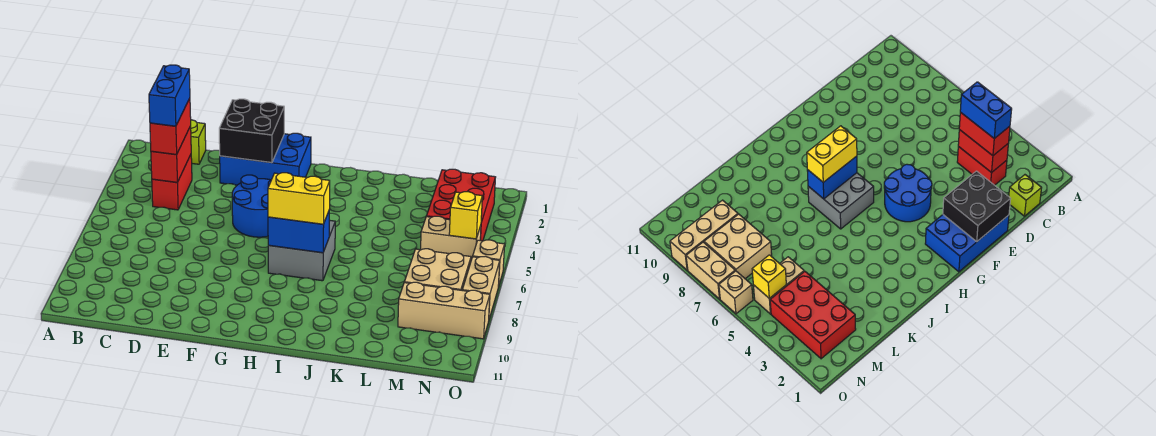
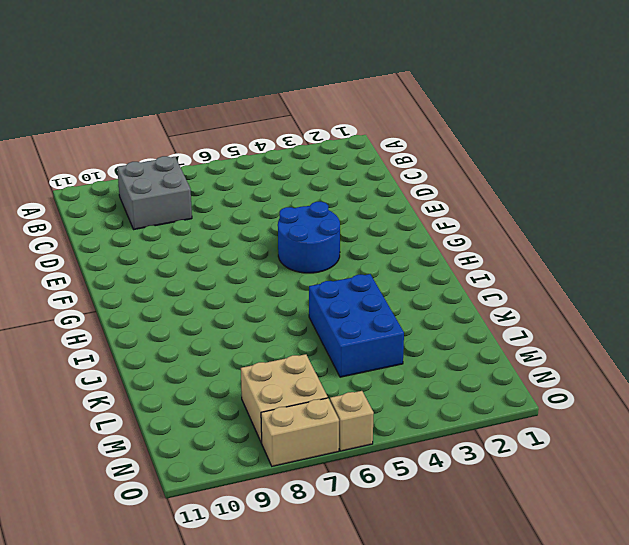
grey 2x2 brick [117,156,192,229] -> grey 2x2 brick moved to [268,220,335,281]
blue 2x3 brick [309,274,404,377] -> blue 2x3 brick moved to [220,133,311,185]
none -> lime 1x1 brick [191,120,206,164]
none -> red 1x2 brick [152,155,192,210]
none -> red 2x3 brick [426,169,495,241]

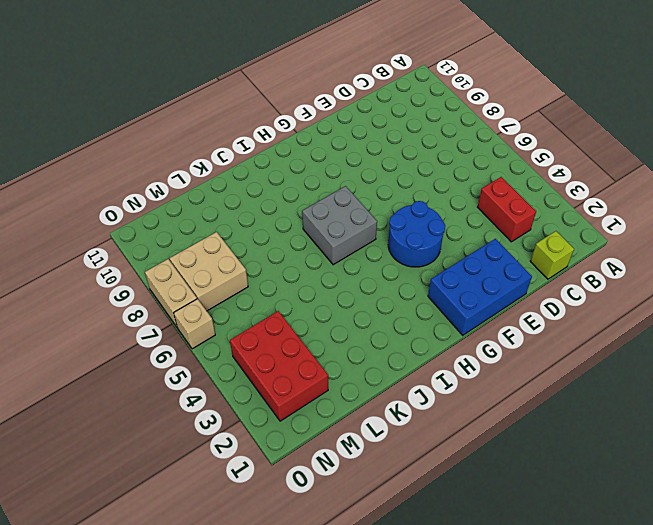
none -> tan 1x2 brick [421,216,481,260]
none -> tan 1x3 brick [398,282,490,339]
none -> red 1x2 brick [151,126,191,182]

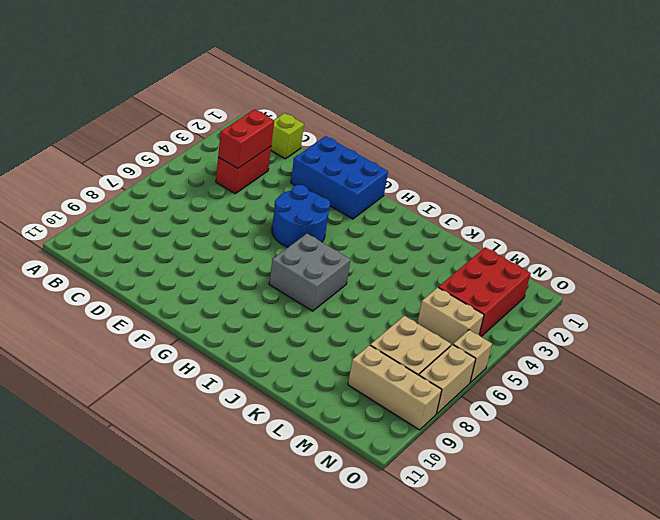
none -> black 2x2 brick [219,99,284,163]
none -> blue 1x2 brick [268,211,329,253]
none -> yellow 1x1 brick [449,192,482,239]

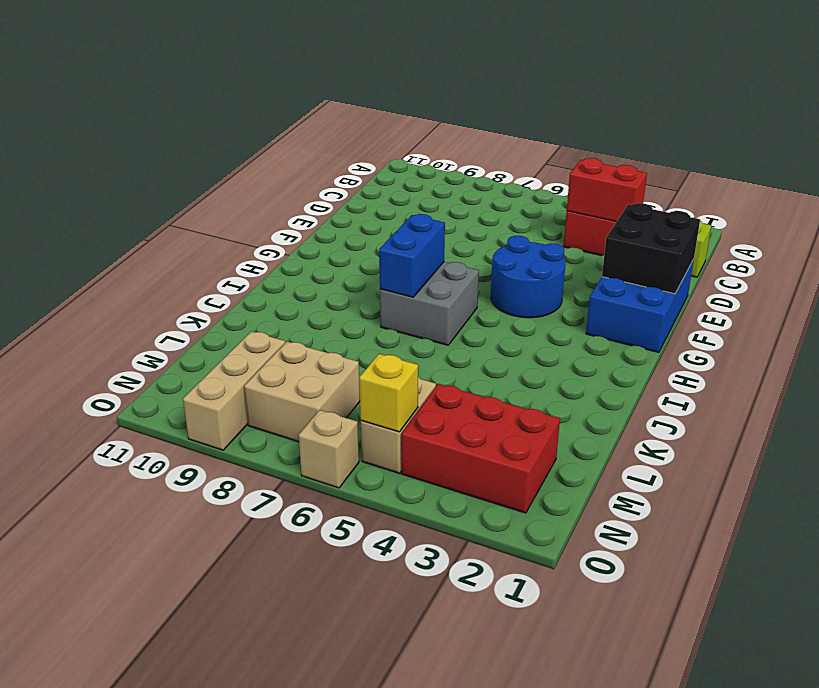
none -> tan 1x2 brick [462,256,500,319]
none -> red 1x2 brick [150,98,191,155]
none -> yellow 1x2 brick [268,173,330,224]

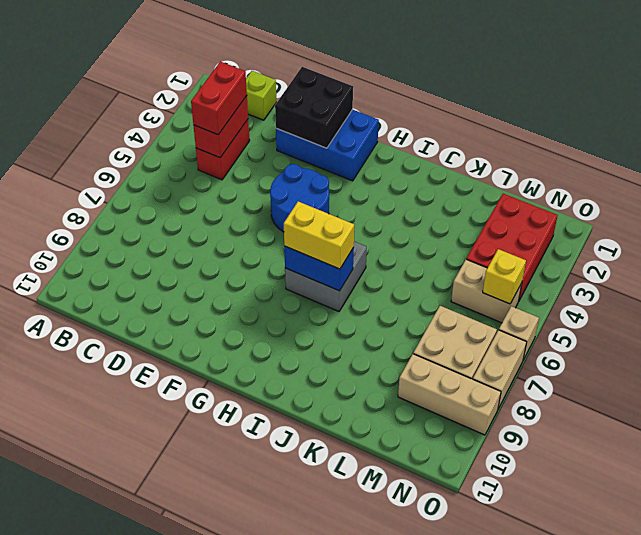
none -> blue 1x2 brick [149,65,190,126]

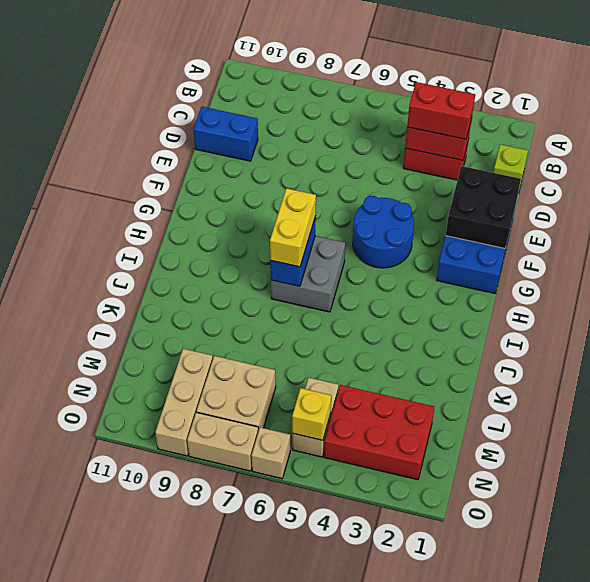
blue 1x2 brick [194,107,258,161] -> blue 1x2 brick moved to [149,65,190,126]

